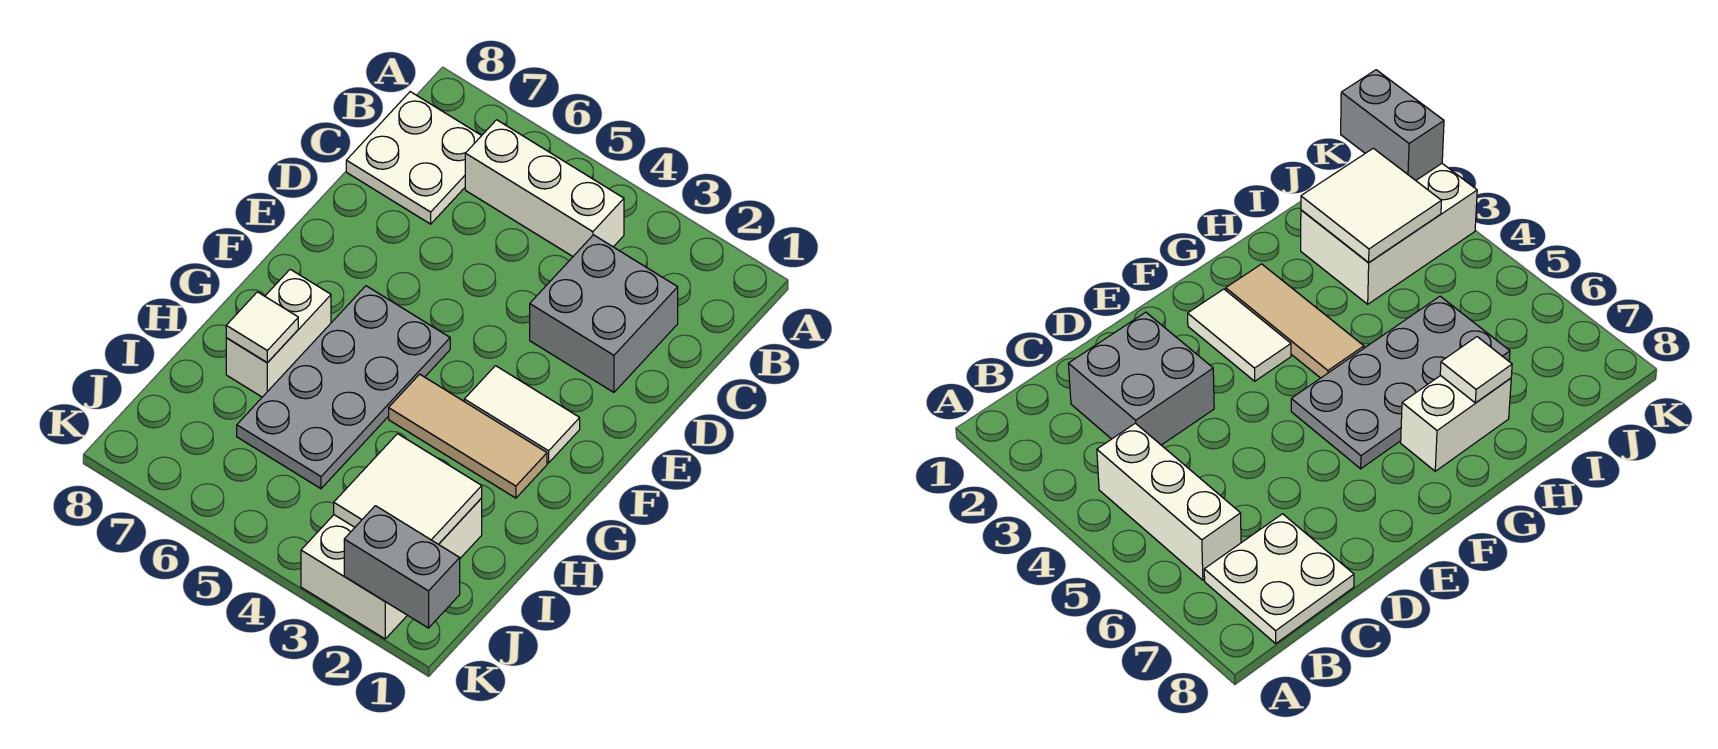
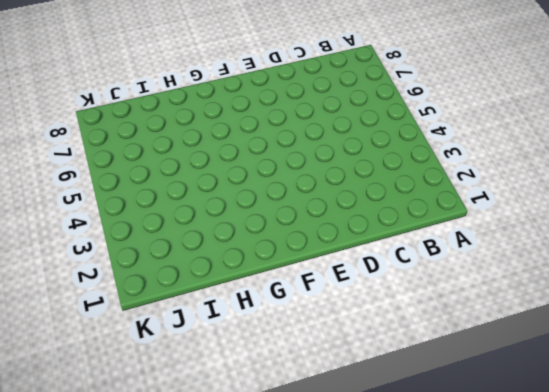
none -> white 1x3 brick [465,120,624,256]
none -> white 2x2 plate [346,92,482,224]

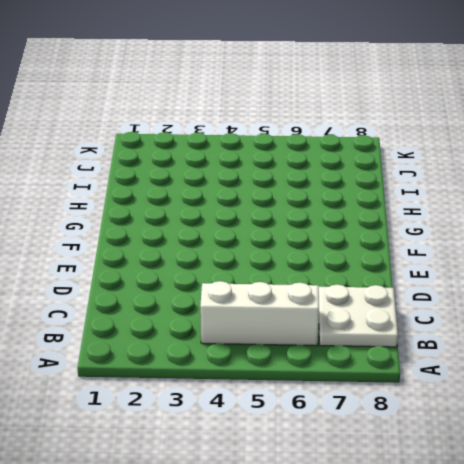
none -> grey 2x2 brick [530,235,678,392]
none -> white 1x2 tile [464,366,580,463]

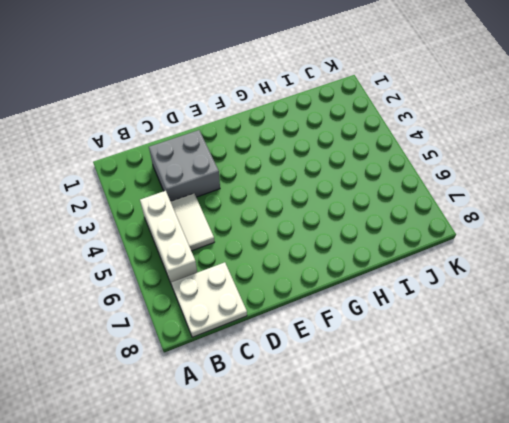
white 1x2 tile [171,194,214,251] -> white 1x2 tile moved to [464,366,580,463]
none -> grey 2x4 plate [237,286,450,489]
none -> tan 1x3 tile [389,374,547,498]

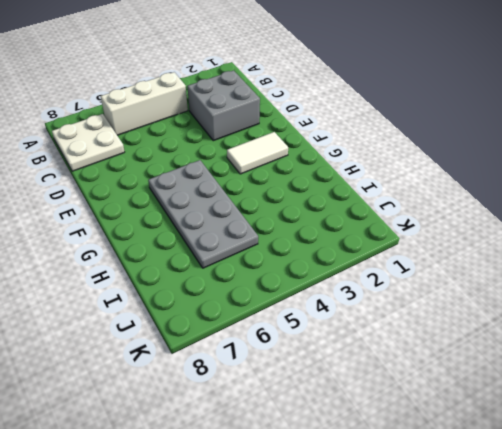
none -> tan 1x3 tile [389,374,547,498]
none -> white 1x2 brick [226,269,331,397]

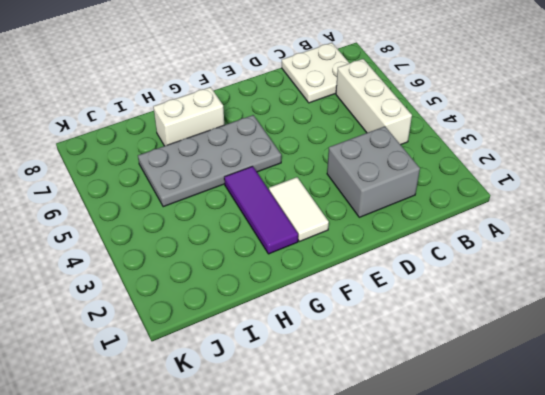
purple 1x3 tile [224,166,298,254] -> tan 1x3 tile [389,374,547,498]
none -> white 2x3 brick [301,498,482,639]
none -> white 1x1 tile [226,292,298,363]

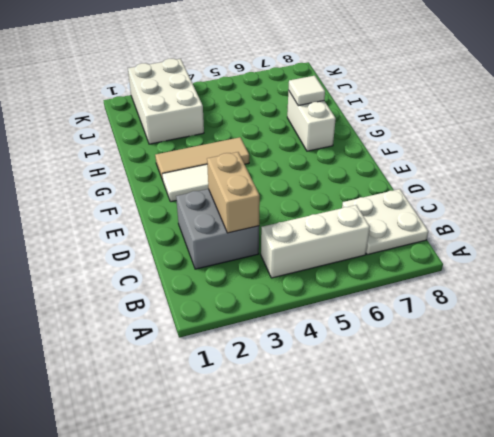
tan 1x2 brick [207,152,260,233] -> none
none -> grey 2x4 plate [237,286,450,489]
none -> white 2x2 tile [334,434,482,544]

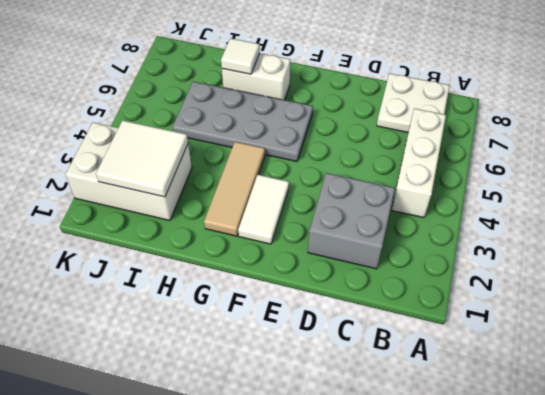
none -> grey 1x2 brick [344,506,460,628]

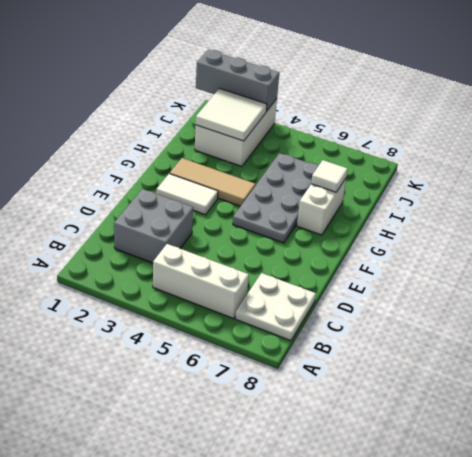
grey 1x3 brick [196,50,279,111] -> grey 1x2 brick [344,506,460,628]

